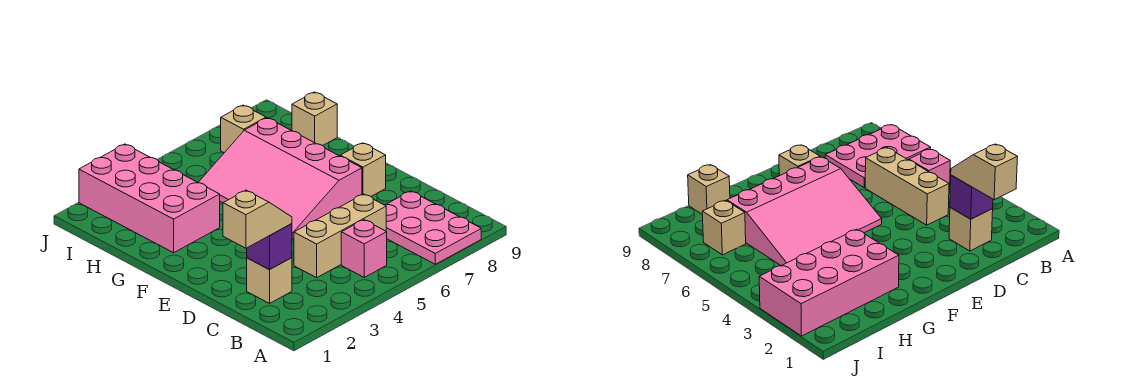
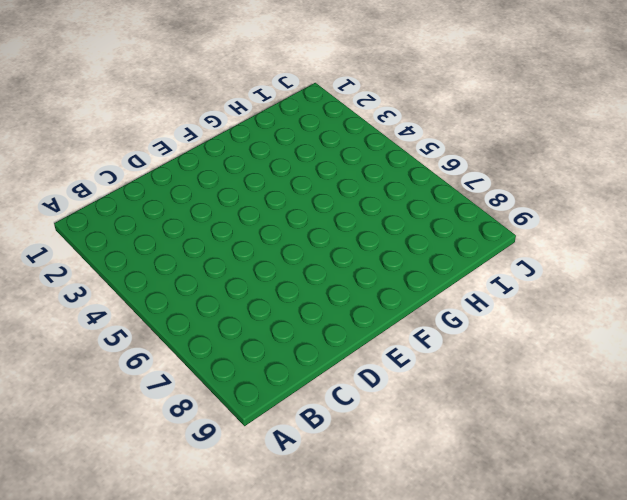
none -> pink 2x3 plate [385,191,481,264]
none -> pink 1x1 brick [341,220,387,277]

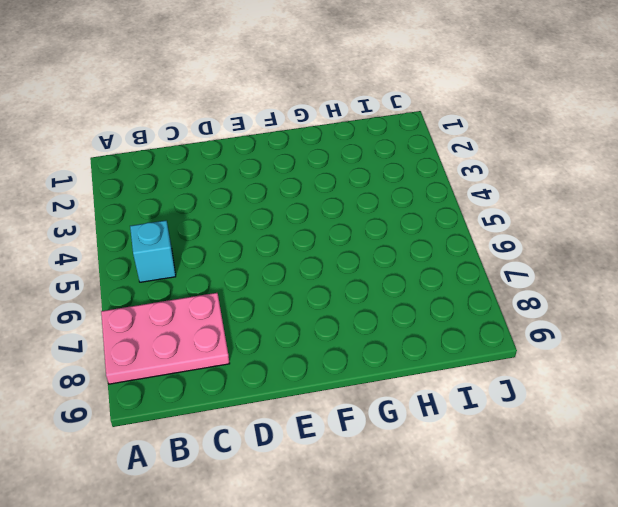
cyan 1x1 brick [130,221,176,282] -> pink 1x1 brick [341,220,387,277]
none -> tan 1x1 brick [247,258,292,303]
none -> tan 1x3 brick [294,194,386,278]

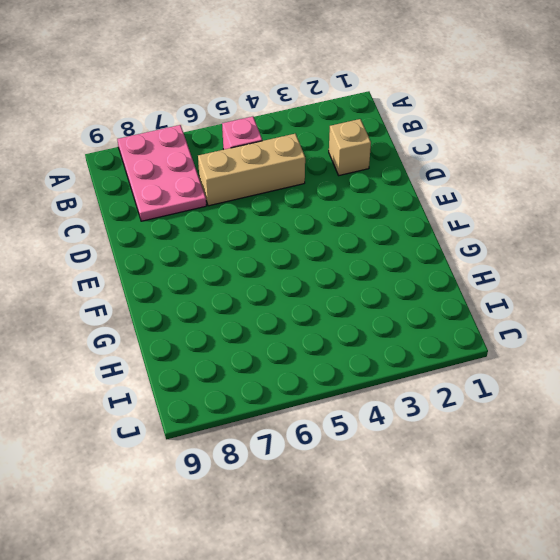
none -> pink 3x4 slope [198,118,362,239]
none -> tan 1x1 brick [340,143,386,196]

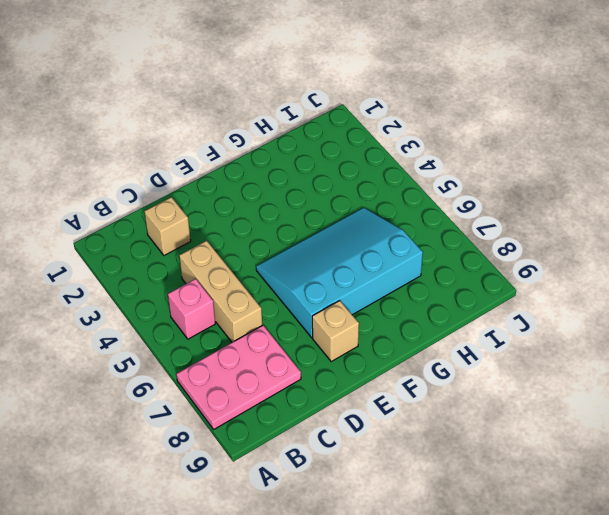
cyan 3x4 slope [256,208,423,338] -> pink 3x4 slope [198,118,362,239]
none -> pink 2x4 brick [79,144,220,253]
none -> tan 1x1 brick [292,92,337,145]

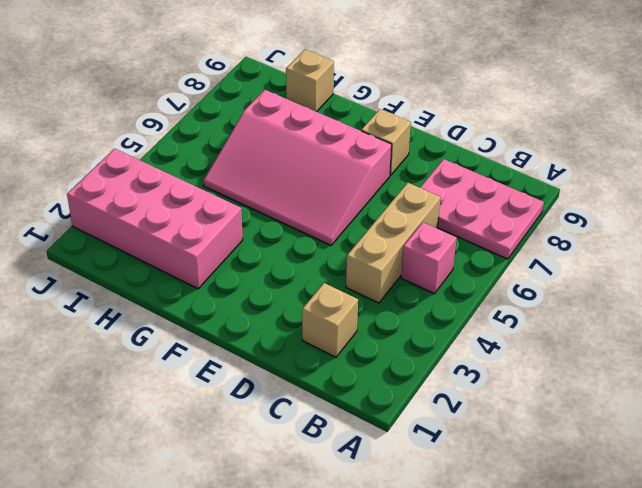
none -> tan 1x1 brick [221,105,266,153]
none -> purple 1x1 brick [247,224,292,270]

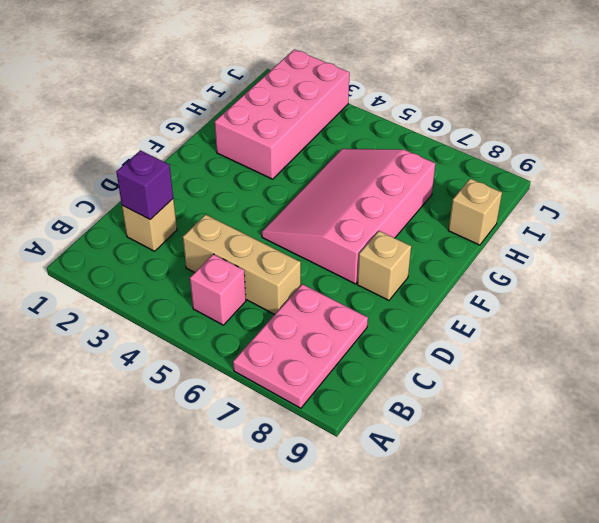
none -> tan 1x1 brick [221,105,266,153]
none -> tan 1x2 slope [223,190,292,248]

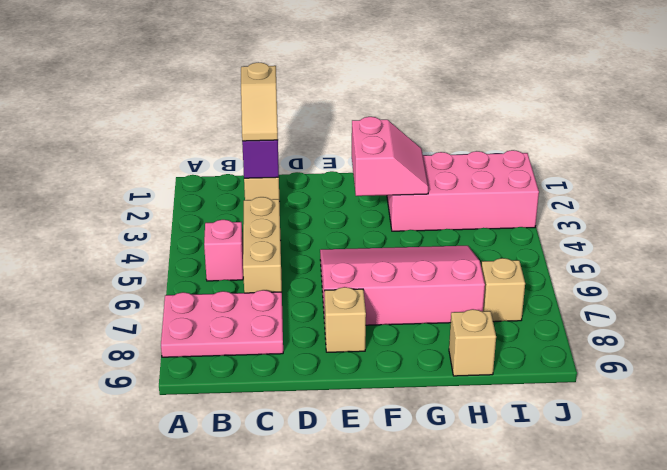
pink 2x2 slope [352,117,428,196] -> none

